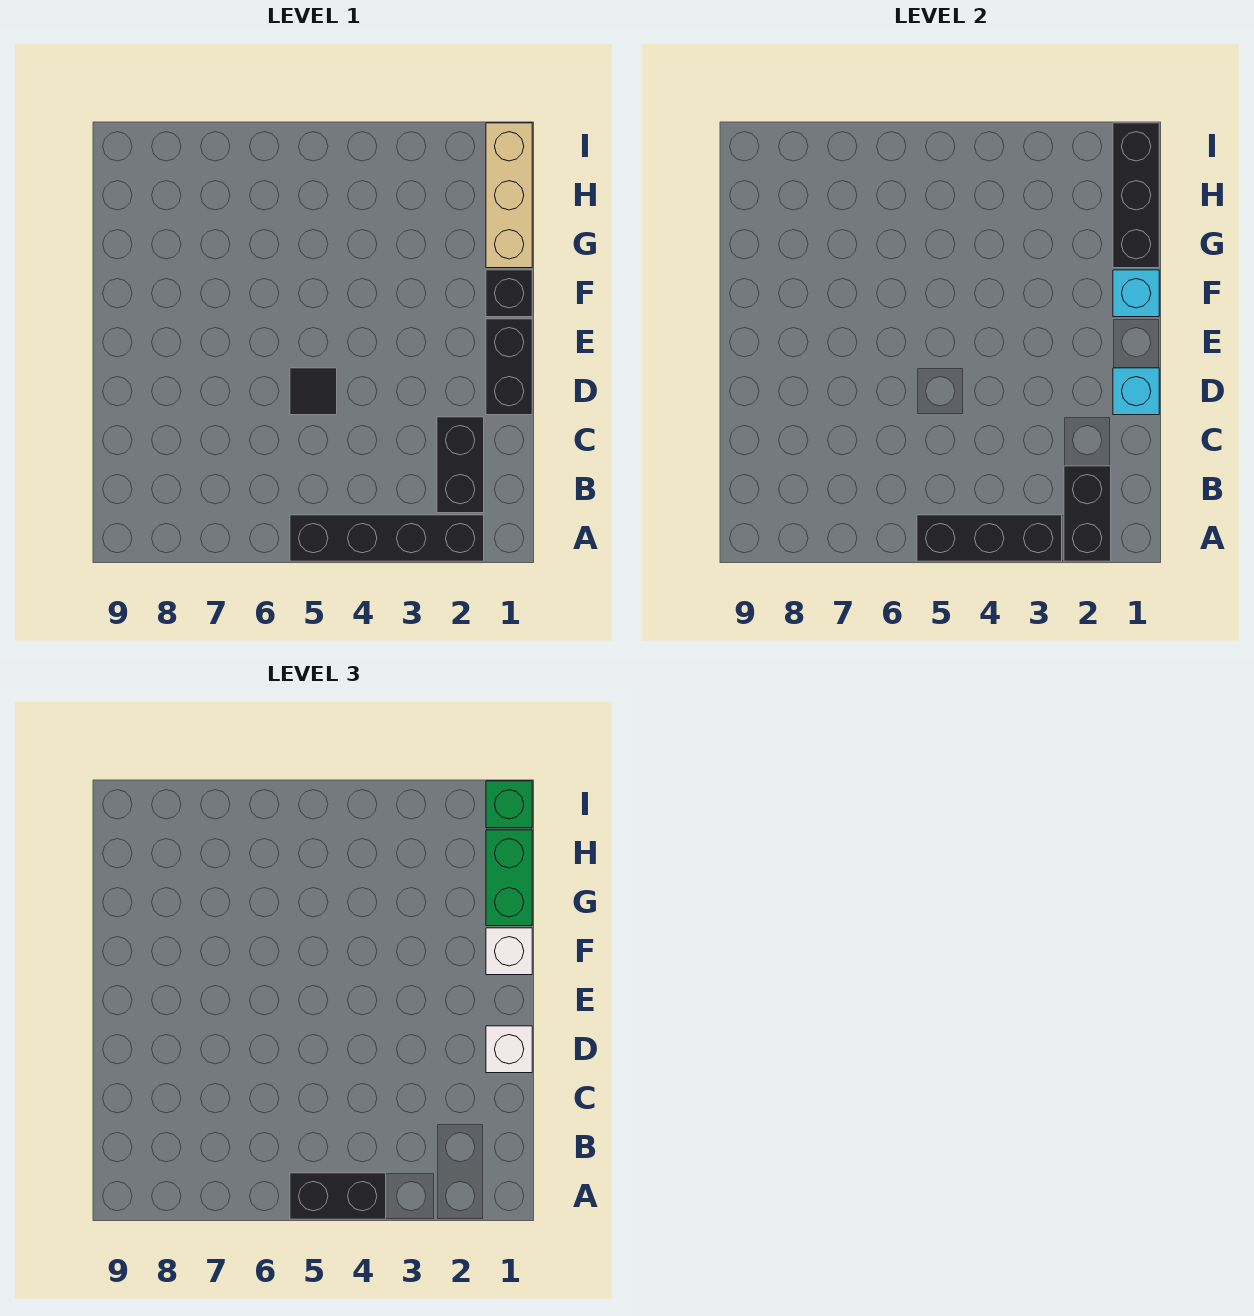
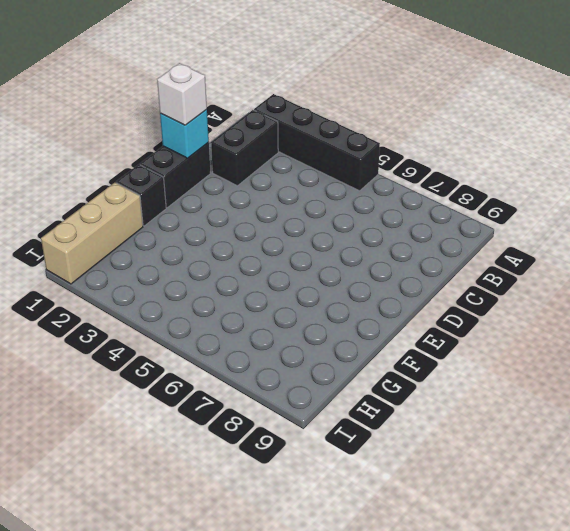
none -> black 1x1 tile [290,368,337,415]
none -> black 1x2 brick [1064,466,1111,561]
none -> black 1x3 brick [917,515,1062,561]

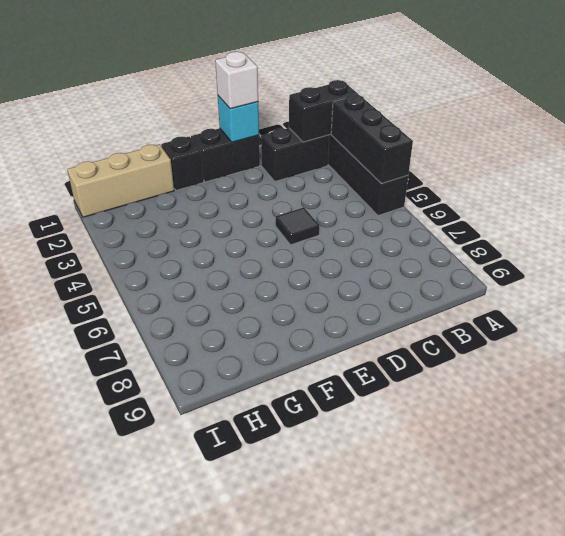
none -> cyan 1x1 brick [1113,270,1159,317]
none -> black 1x3 brick [1113,123,1159,268]
none -> black 1x2 brick [290,1173,386,1219]

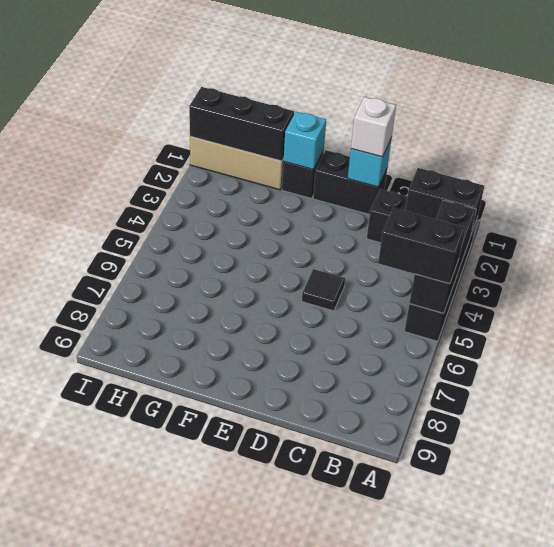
black 1x2 brick [378,208,465,284] -> black 1x2 brick turned to [290,1173,386,1219]
none -> white 1x1 brick [486,928,532,975]
none -> green 1x2 brick [486,830,532,926]
none -> green 1x1 brick [486,781,532,828]

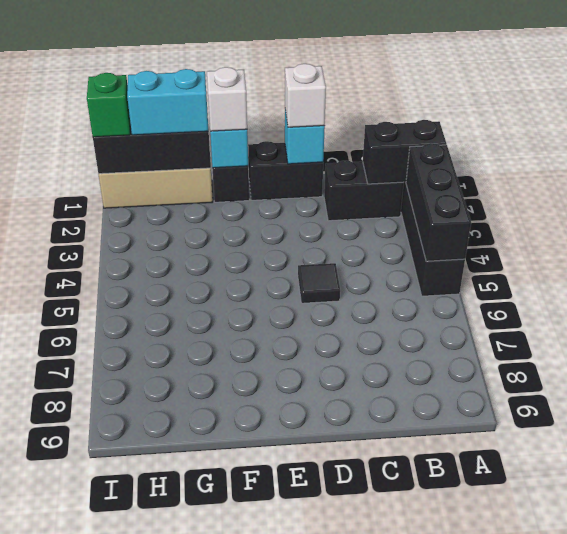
cyan 1x2 brick [127,69,208,135] -> green 1x2 brick [486,830,532,926]
none -> black 1x2 brick [290,1173,386,1219]

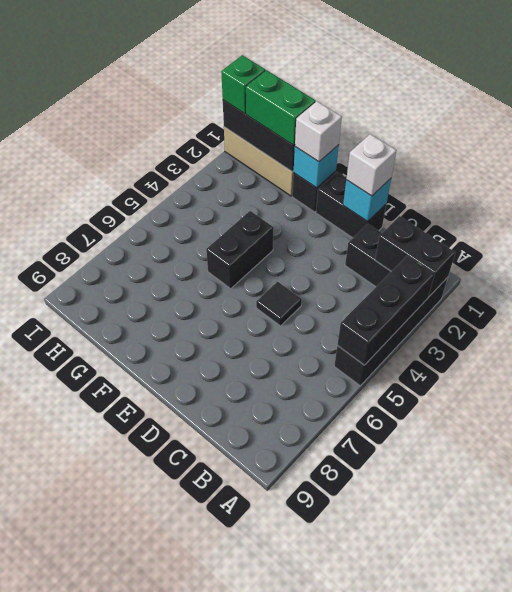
black 1x2 brick [206,211,274,289] -> black 1x2 brick moved to [290,1173,386,1219]

